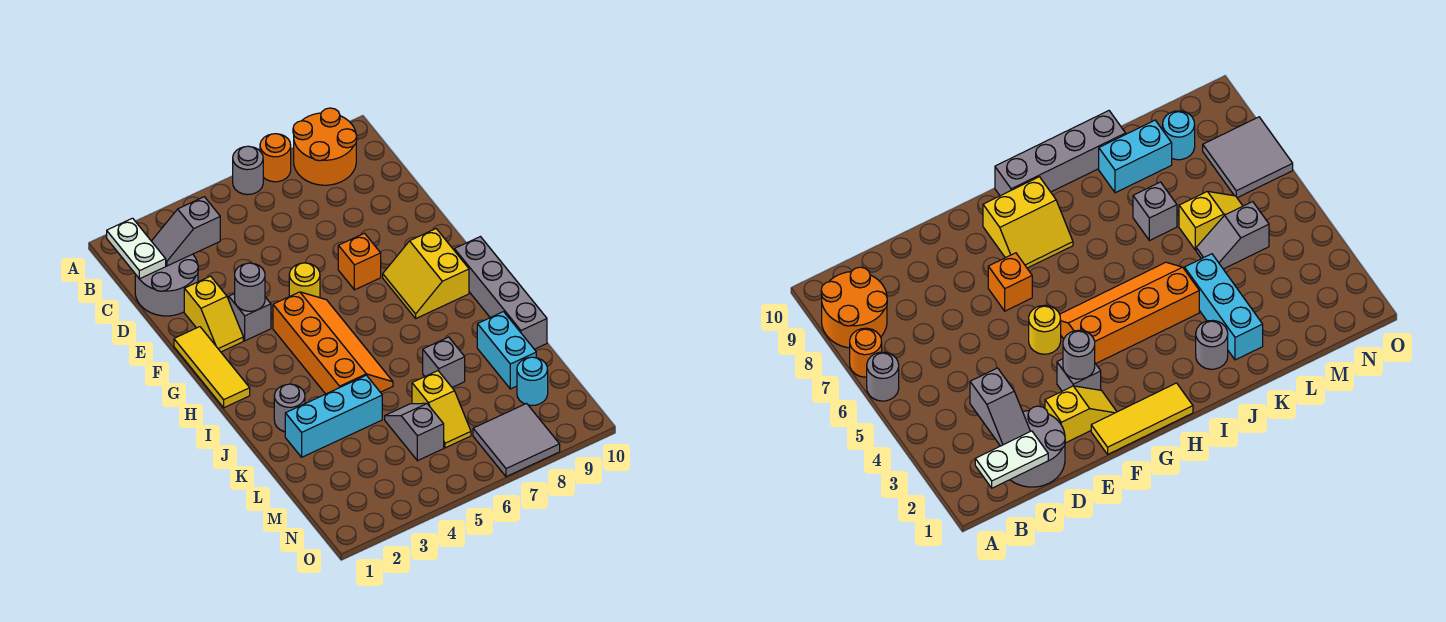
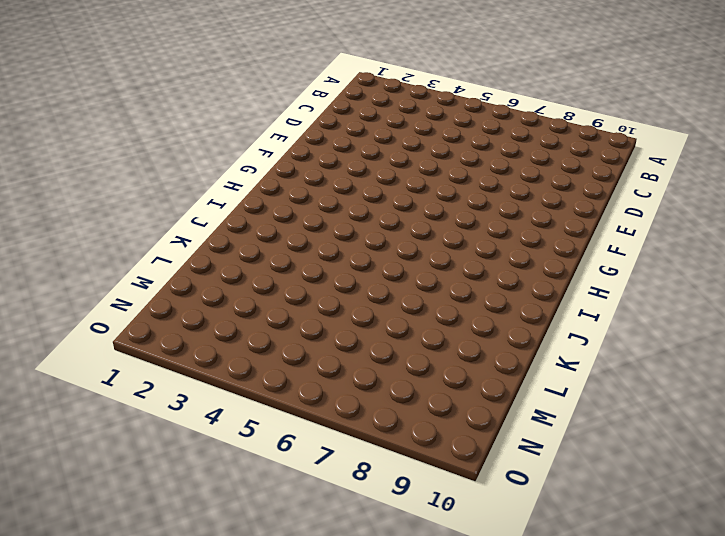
none -> grey 1x1 round brick [233,146,263,195]
none -> orange 1x1 round brick [260,134,291,182]
none -> orange 2x2 round brick [293,108,357,185]

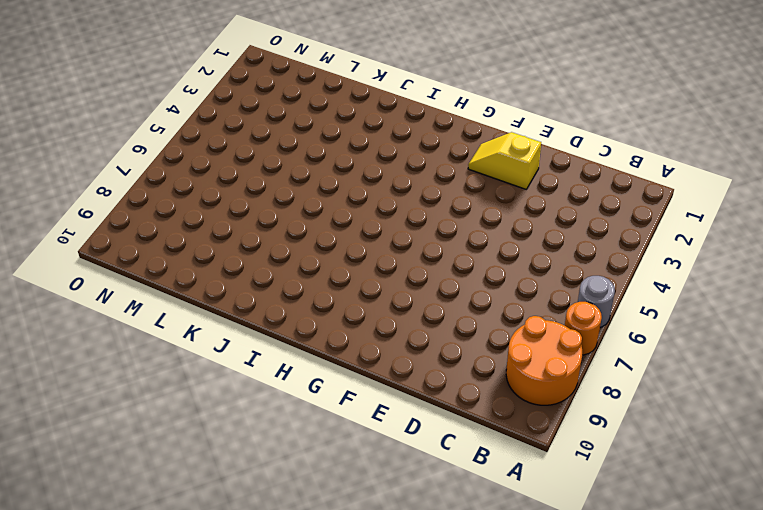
none -> grey 2x2 round brick [135,254,198,316]
none -> yellow 1x3 tile [174,327,250,408]
none -> grey 1x1 brick [229,294,271,341]

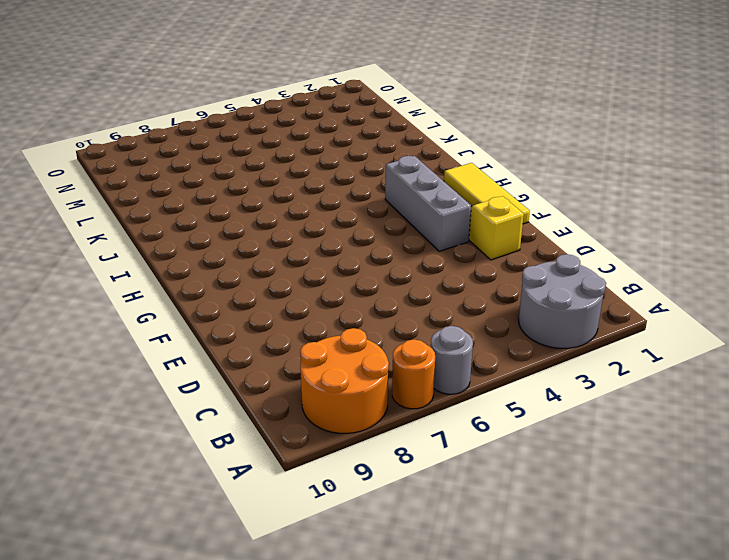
grey 2x2 round brick [519,254,606,348] -> grey 2x2 round brick moved to [135,254,198,316]
grey 1x3 brick [385,156,471,251] -> grey 1x1 brick [229,294,271,341]
none -> yellow 1x1 round brick [289,263,320,298]
none -> orange 1x1 brick [338,233,381,290]
none -> orange 2x4 slope [273,292,393,394]

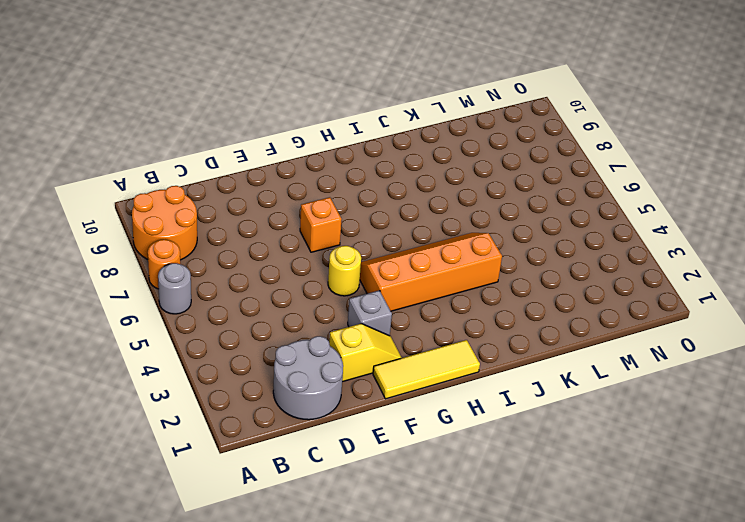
none -> yellow 2x2 slope [383,229,469,318]
none -> grey 1x4 brick [454,237,547,349]
none -> grey 1x1 round brick [274,384,305,432]

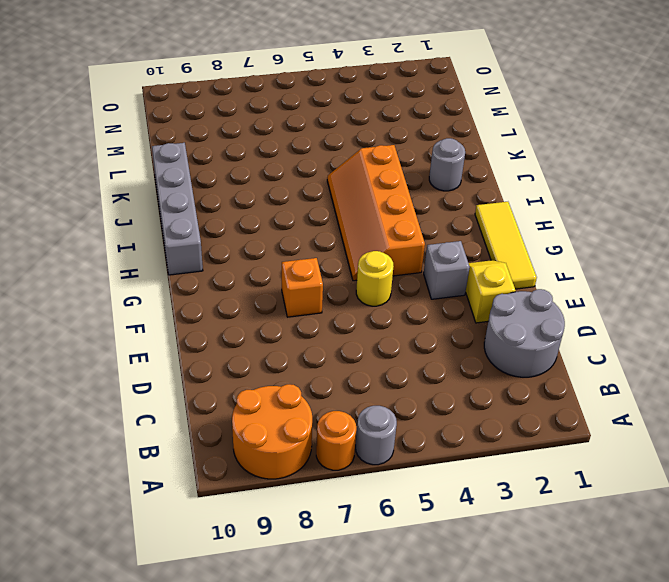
none -> yellow 2x2 slope [383,229,469,318]
none -> cyan 1x3 brick [285,375,382,457]
none -> grey 1x1 brick [423,337,465,387]

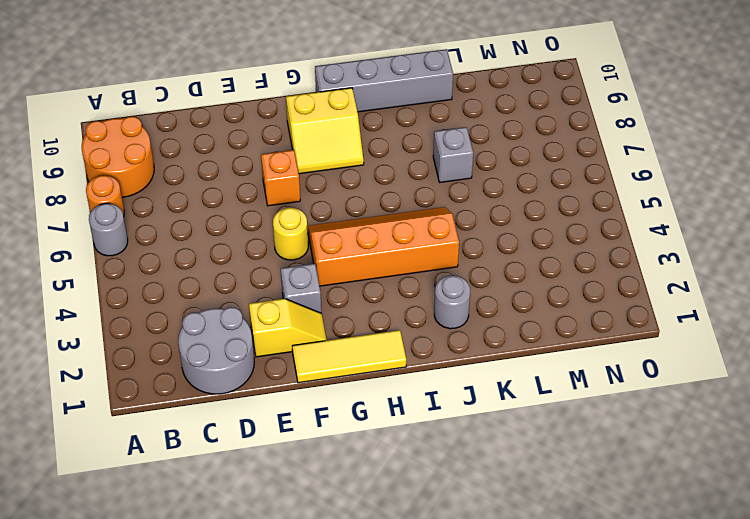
none -> cyan 1x3 brick [285,375,382,457]
none -> cyan 1x2 brick [477,312,536,389]
none -> grey 1x2 slope [385,403,444,461]

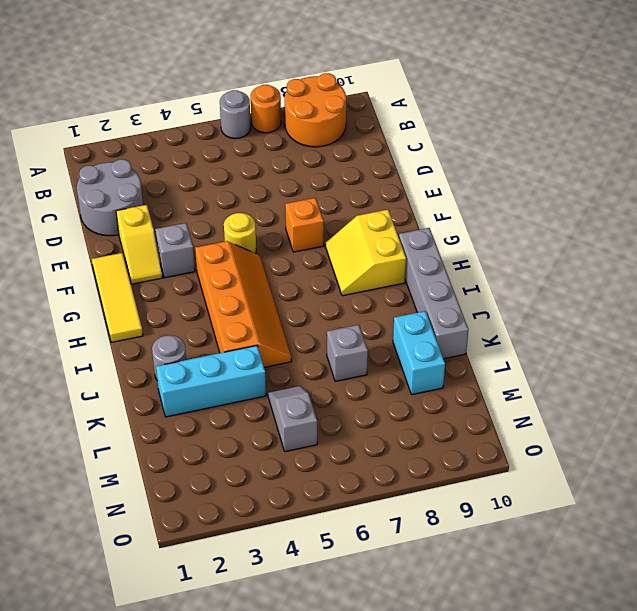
none -> yellow 1x2 slope [412,371,471,448]
none -> cyan 1x1 round brick [517,357,548,405]
none -> grey 2x2 tile [473,404,560,477]

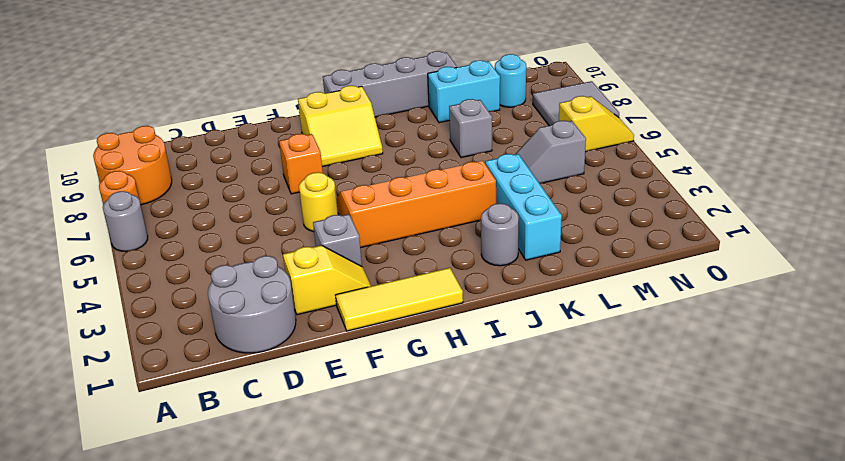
yellow 1x2 slope [559,96,634,152] -> yellow 1x2 slope moved to [412,371,471,448]
none -> white 1x2 plate [107,218,166,279]
none -> grey 1x2 slope [152,197,220,266]
none -> grey 1x1 round brick [235,263,265,311]

